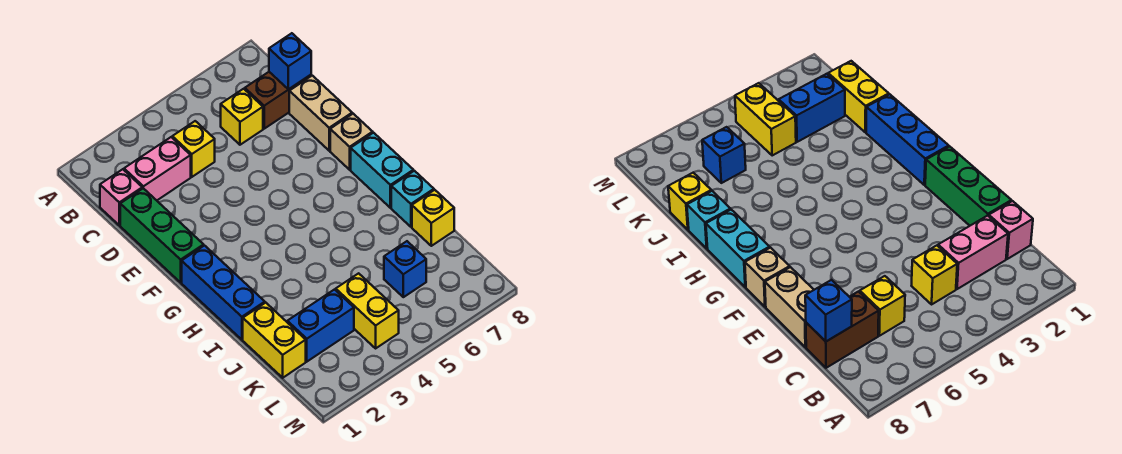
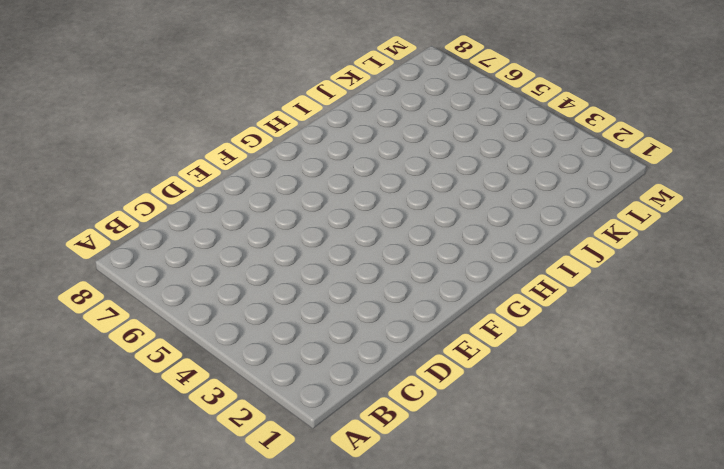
none -> pink 1x1 brick [100,169,142,225]
none -> pink 1x2 brick [124,137,191,200]
none -> yellow 1x1 brick [172,121,215,177]

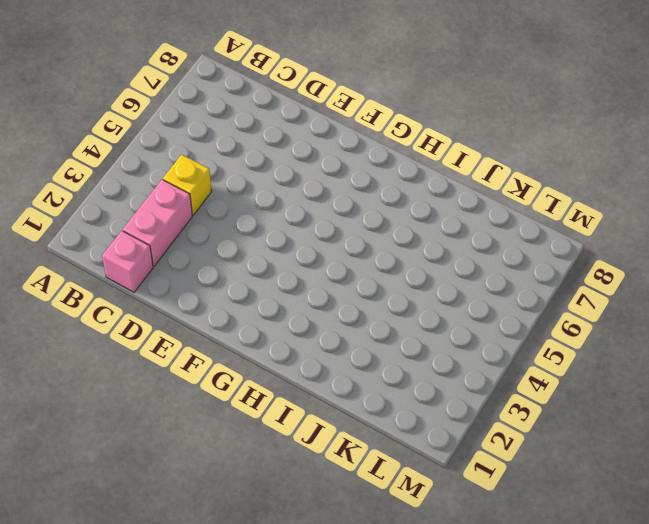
none -> yellow 1x1 brick [221,89,263,145]
none -> brown 1x2 brick [245,72,311,129]
none -> green 1x3 brick [120,188,204,282]

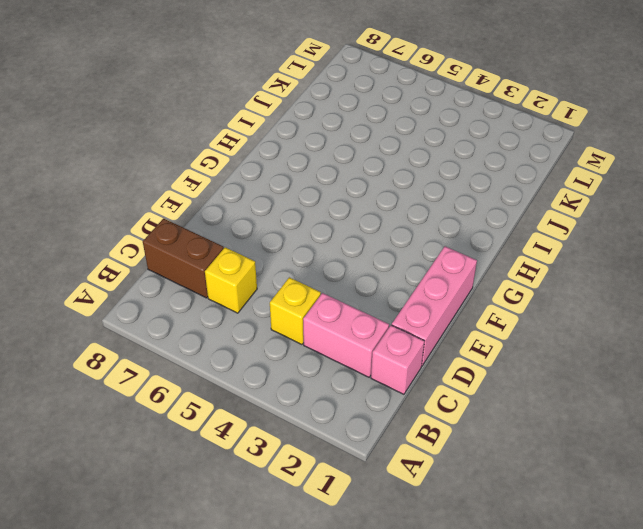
pink 1x3 brick [392,246,477,366] -> green 1x3 brick [120,188,204,282]
none -> tan 1x2 brick [289,76,352,151]
none -> tan 1x1 brick [330,114,373,170]
none -> blue 1x3 brick [182,246,265,340]

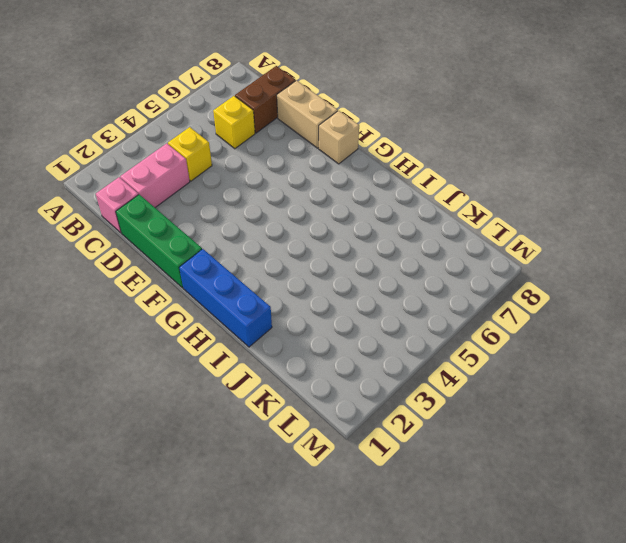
none -> cyan 1x2 brick [351,133,413,208]
none -> cyan 1x1 brick [391,171,434,227]
none -> yellow 1x2 brick [243,303,306,378]

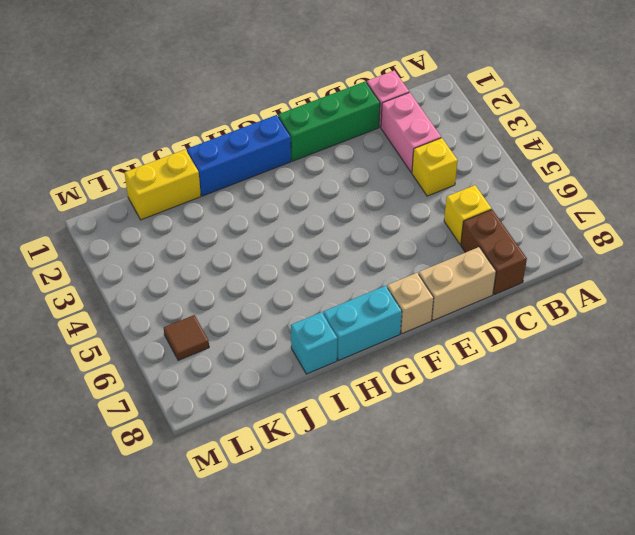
brown 1x1 tile [164,315,209,360] -> none
none -> yellow 1x1 brick [412,190,454,246]
none -> blue 1x2 brick [287,290,354,362]
none -> yellow 1x2 brick [336,273,399,348]

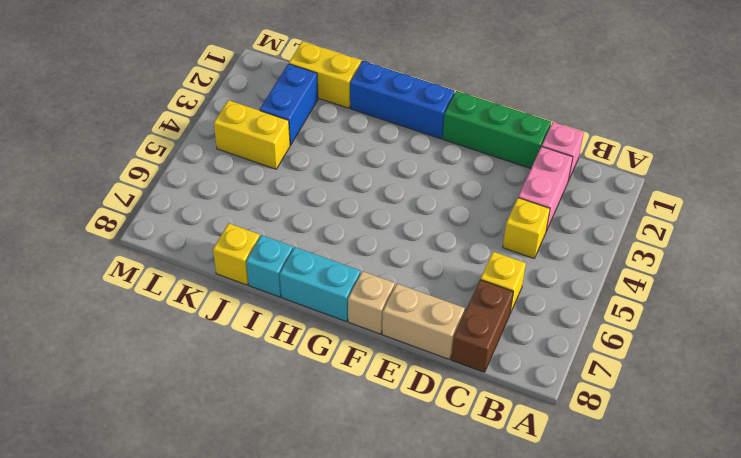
none -> blue 1x1 brick [384,241,426,297]
none -> blue 1x1 brick [269,33,311,89]

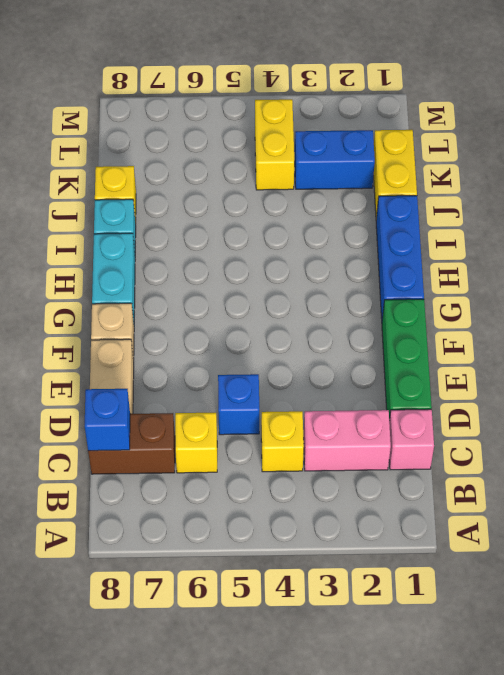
blue 1x1 brick [218,374,259,435] -> blue 1x1 brick moved to [384,241,426,297]

